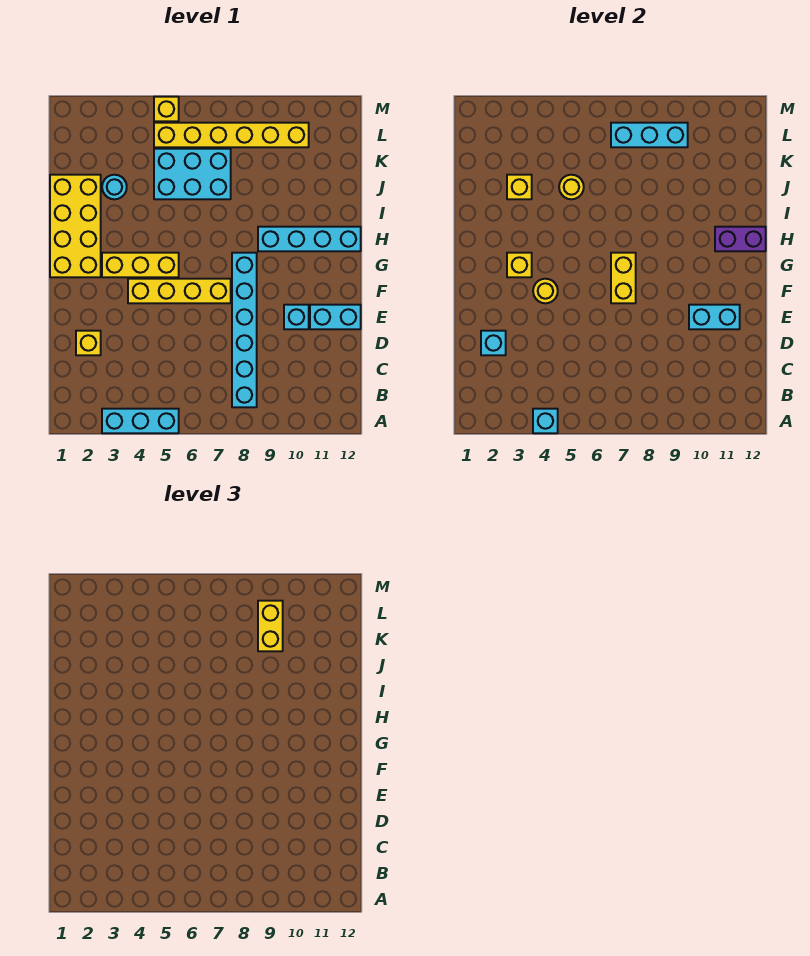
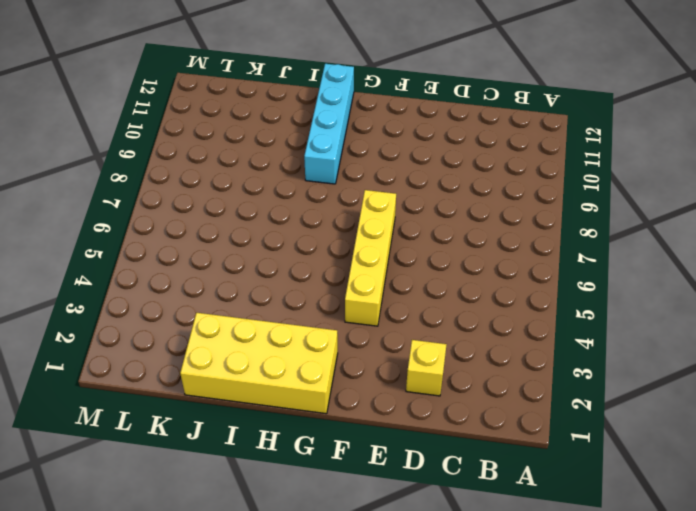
none -> cyan 1x3 brick [102,409,179,433]
none -> cyan 1x6 brick [232,253,257,407]
none -> cyan 1x1 brick [284,305,309,329]

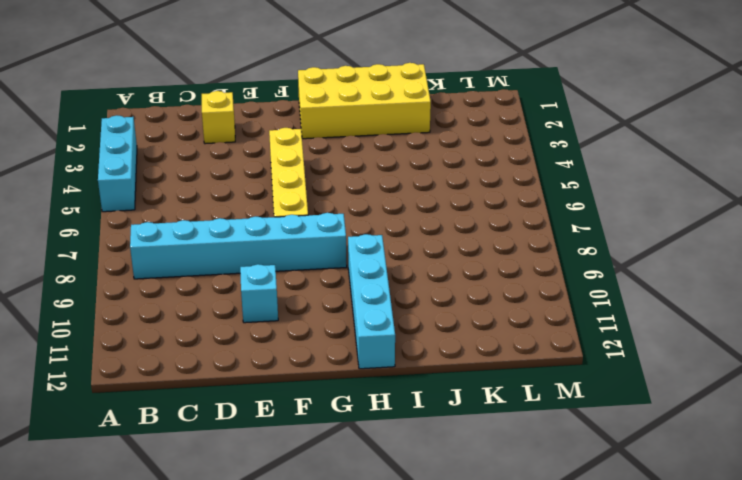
none -> cyan 1x2 brick [310,305,361,329]
none -> yellow 1x3 brick [102,253,179,277]
none -> cyan 1x1 round brick [102,175,127,199]

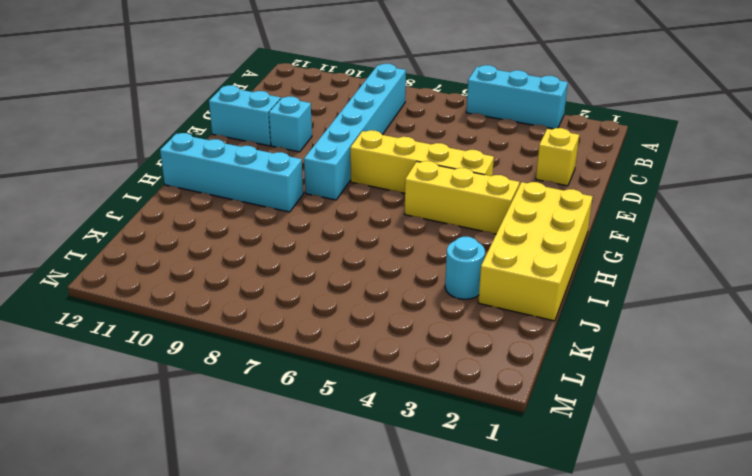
none -> cyan 2x3 brick [154,149,231,199]
none -> yellow 1x6 brick [154,123,309,147]
none -> yellow 1x1 brick [154,97,179,121]

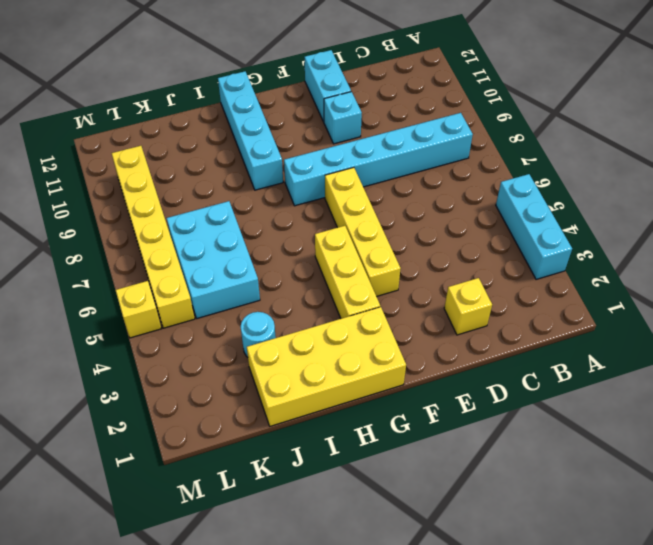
none -> cyan 1x1 brick [533,409,558,433]
none -> cyan 1x1 brick [481,331,506,355]
none -> cyan 1x2 brick [689,305,740,329]

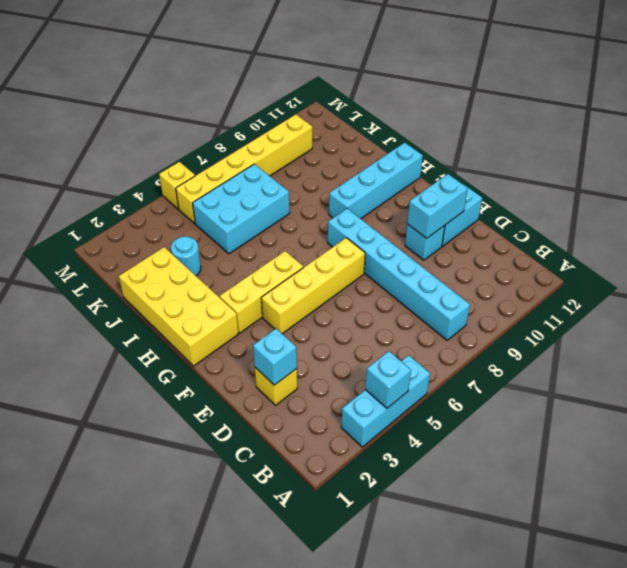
none -> yellow 1x1 round brick [533,279,558,303]
none -> yellow 1x2 brick [611,253,636,303]
none -> yellow 1x1 brick [507,253,532,277]

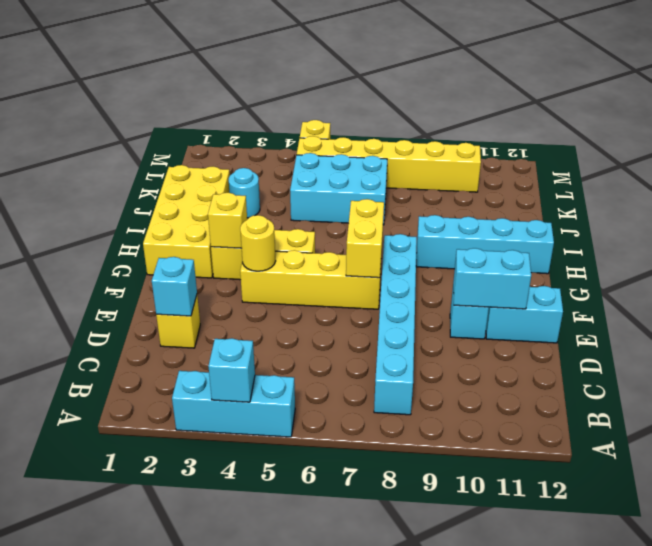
none -> purple 1x2 brick [715,227,766,251]
none -> yellow 1x1 brick [507,175,532,199]
none -> yellow 1x1 round brick [559,175,584,199]

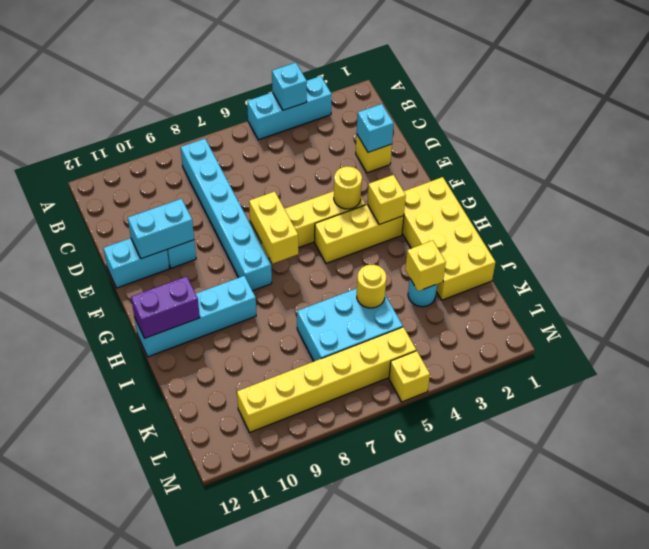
none -> cyan 1x3 brick [611,123,688,147]
none -> yellow 1x2 brick [258,601,283,651]

